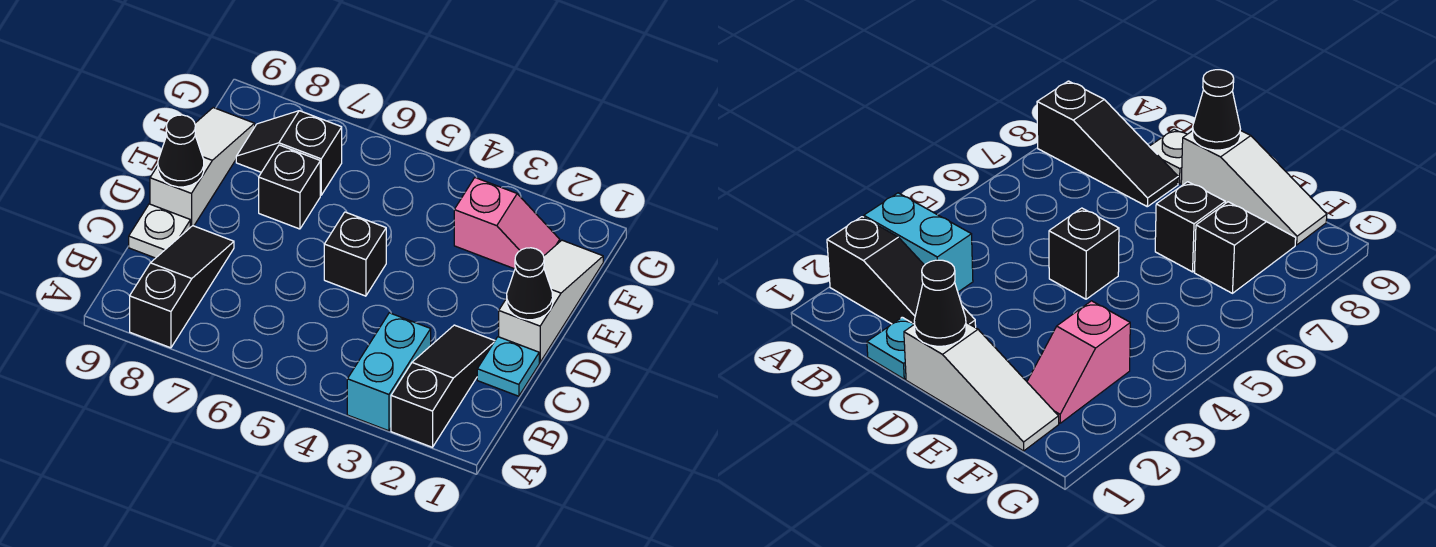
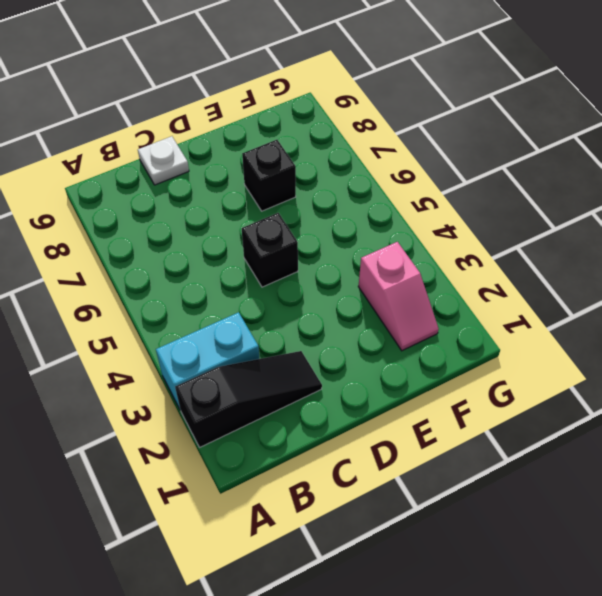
none -> black 1x3 slope [130,226,234,348]
none -> cyan 1x1 plate [477,337,539,396]
none -> white 1x3 slope [499,240,603,362]

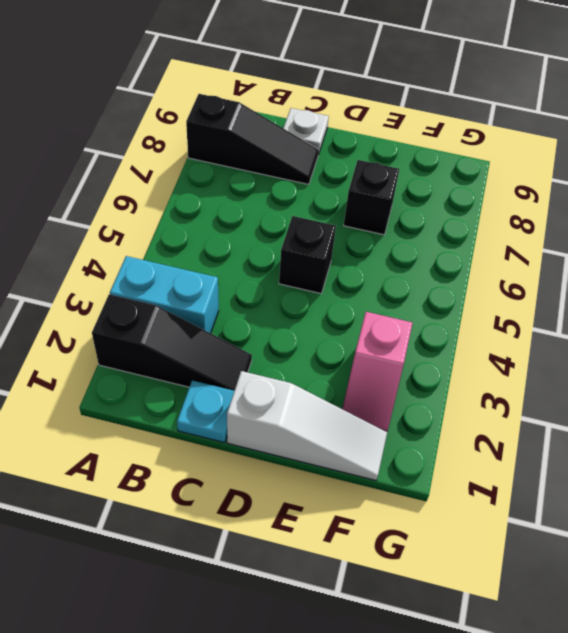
none -> white 1x3 slope [150,108,255,227]
none -> black 1x2 slope [236,111,342,195]
none -> black 1x1 cone [507,248,553,320]

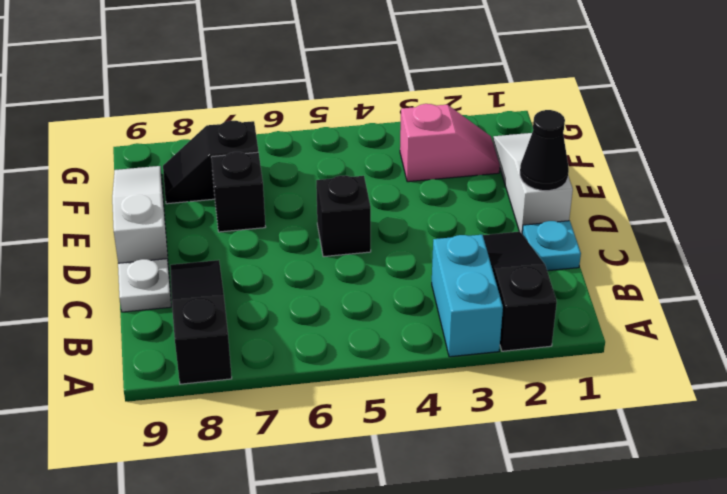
none -> black 1x1 cone [158,115,204,187]

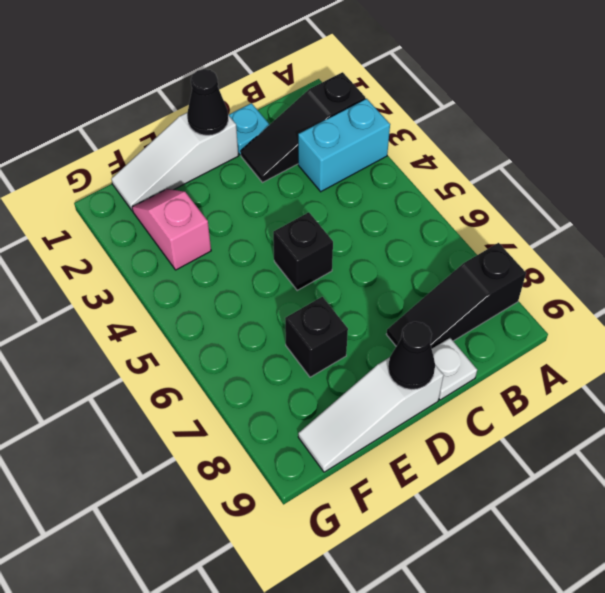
none -> black 1x2 slope [236,111,342,195]

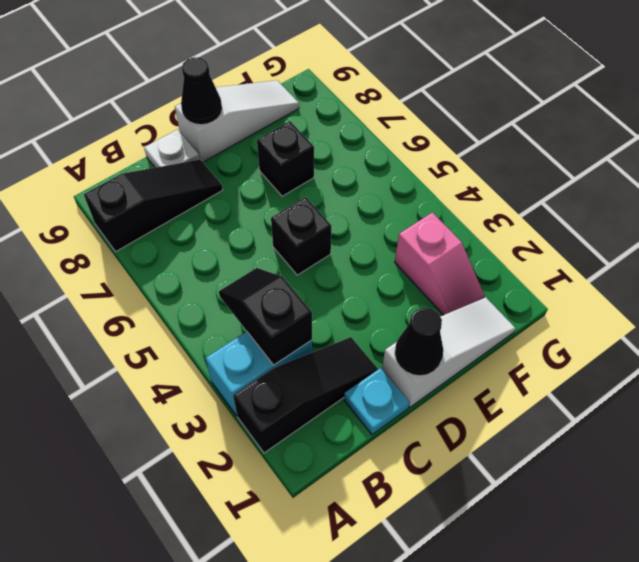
black 1x2 slope [219,268,312,365] -> black 1x2 slope moved to [236,111,342,195]

